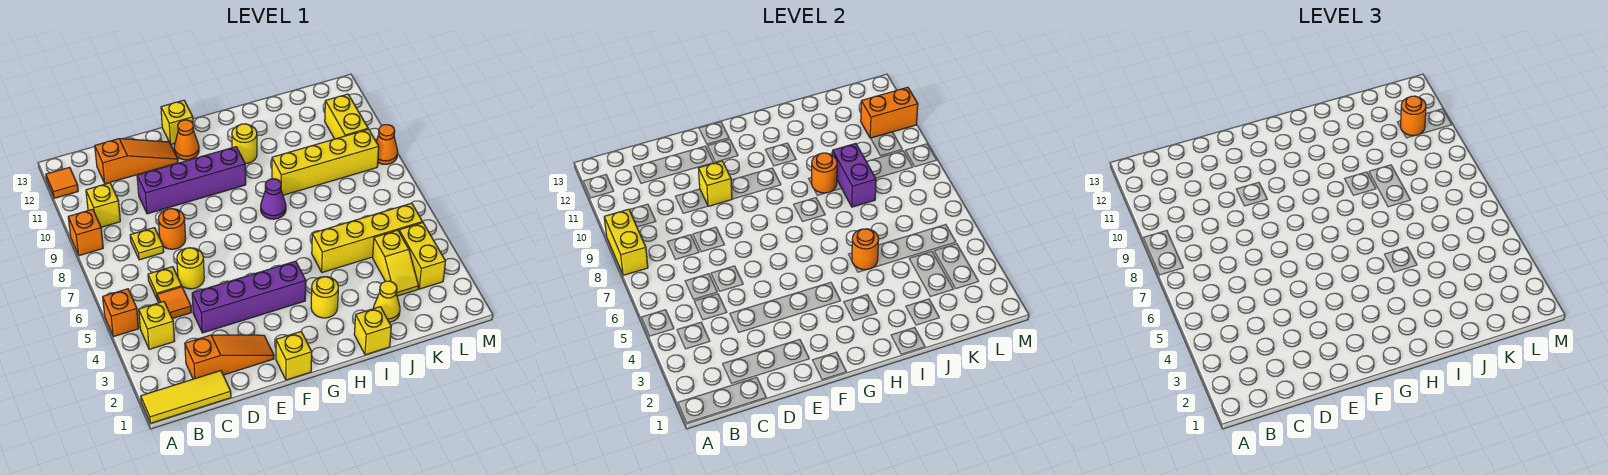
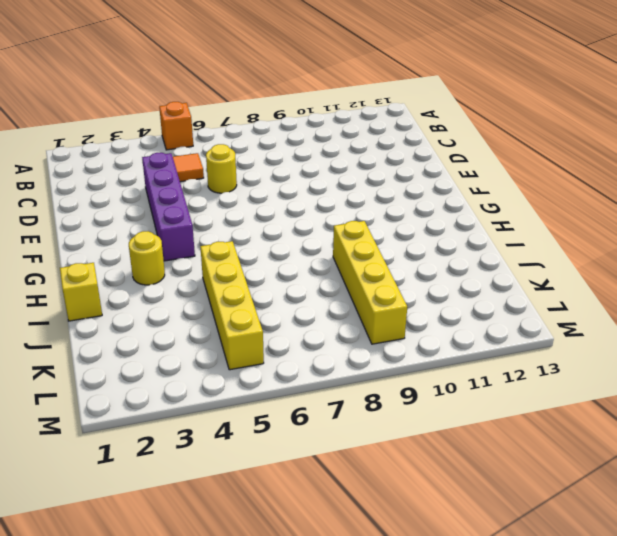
none -> yellow 1x3 tile [141,371,231,423]
none -> orange 1x1 brick [68,209,103,256]
none -> orange 1x1 tile [46,167,78,198]
none -> yellow 1x1 brick [139,301,175,349]

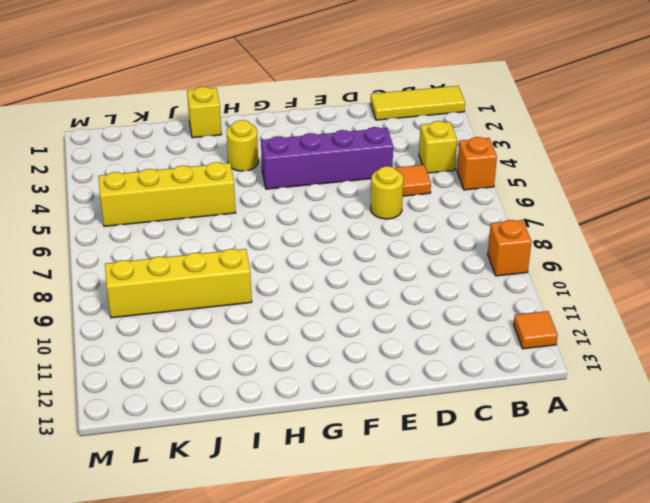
none -> yellow 1x1 brick [86,183,120,227]
none -> orange 1x3 slope [185,335,274,379]
none -> yellow 1x1 plate [148,267,182,300]
none -> yellow 1x1 plate [130,228,164,260]

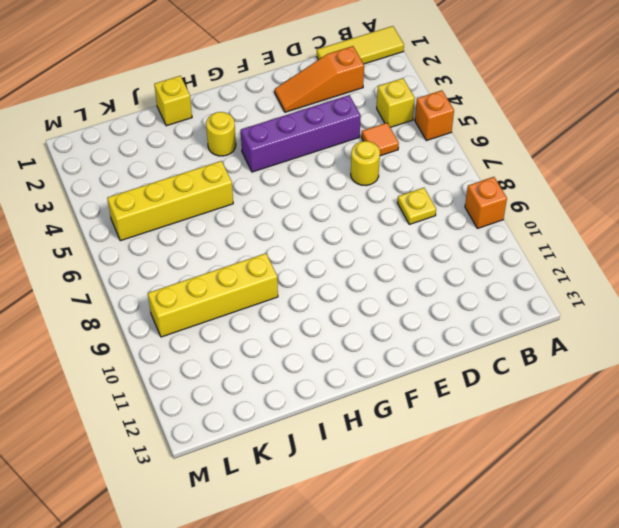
none -> orange 1x1 tile [46,167,78,198]
none -> yellow 1x1 brick [86,183,120,227]
none -> yellow 1x1 plate [148,267,182,300]
none -> orange 1x3 slope [95,139,178,184]

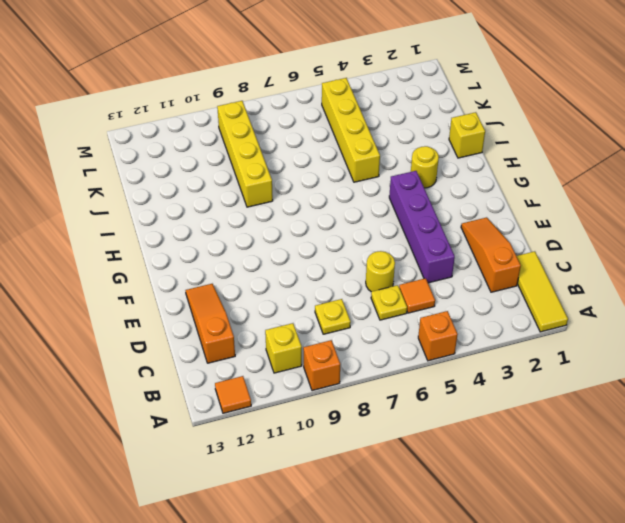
none -> yellow 1x1 brick [139,301,175,349]
none -> orange 1x1 round brick [158,209,186,249]
none -> purple 1x4 brick [137,147,246,214]
none -> yellow 1x1 brick [276,332,312,380]

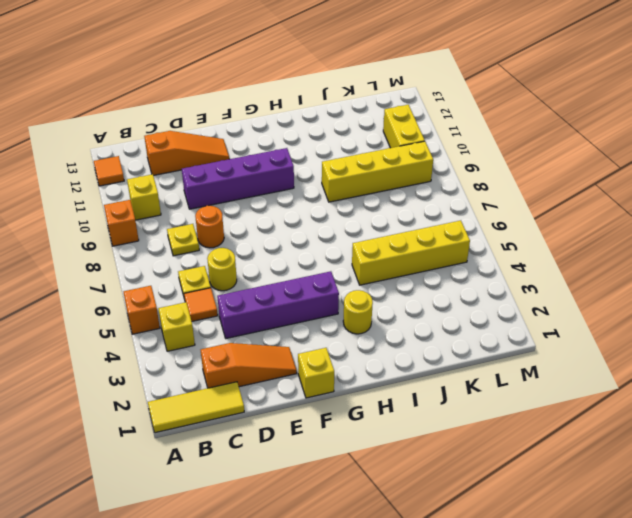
none -> orange 1x1 cone [174,120,199,160]
none -> yellow 1x1 brick [161,100,193,144]
none -> purple 1x1 cone [261,179,286,219]
none -> yellow 1x1 round brick [232,124,257,164]

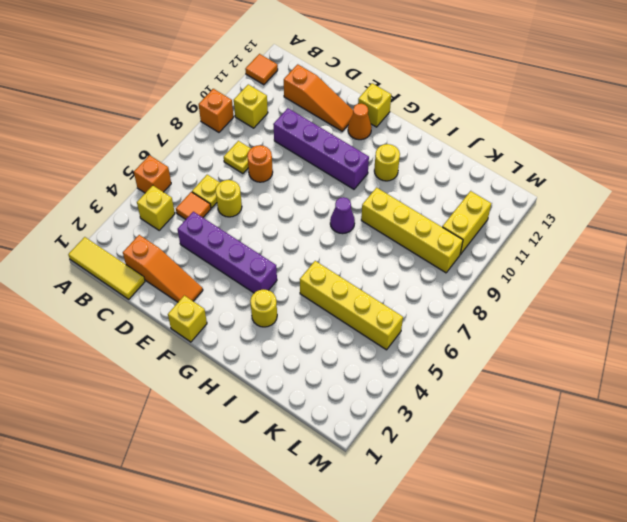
none -> yellow 1x1 brick [354,307,391,355]
none -> yellow 1x1 cone [374,281,400,322]
none -> yellow 1x2 slope [373,230,418,296]
none -> yellow 1x2 brick [399,223,446,289]

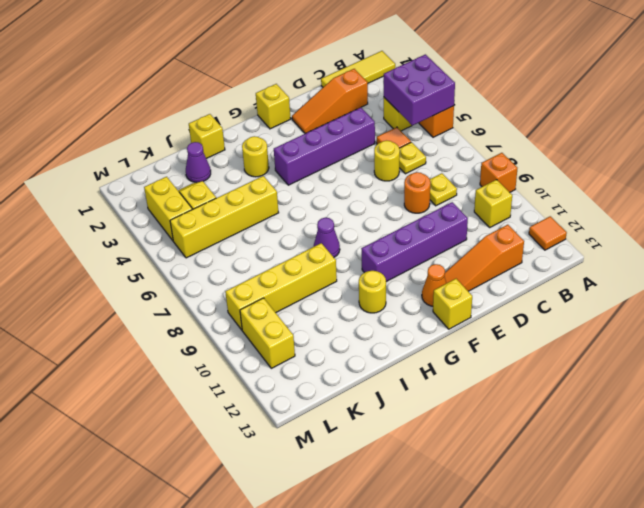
purple 2x2 brick [384,54,455,125] -> none
purple 1x1 cone [186,142,211,183] -> yellow 1x1 cone [374,281,400,322]
none -> orange 1x1 cone [376,125,398,164]
none -> yellow 1x2 brick [604,209,648,275]
none -> yellow 1x1 brick [699,161,732,206]
none -> orange 1x1 round brick [852,229,879,270]

